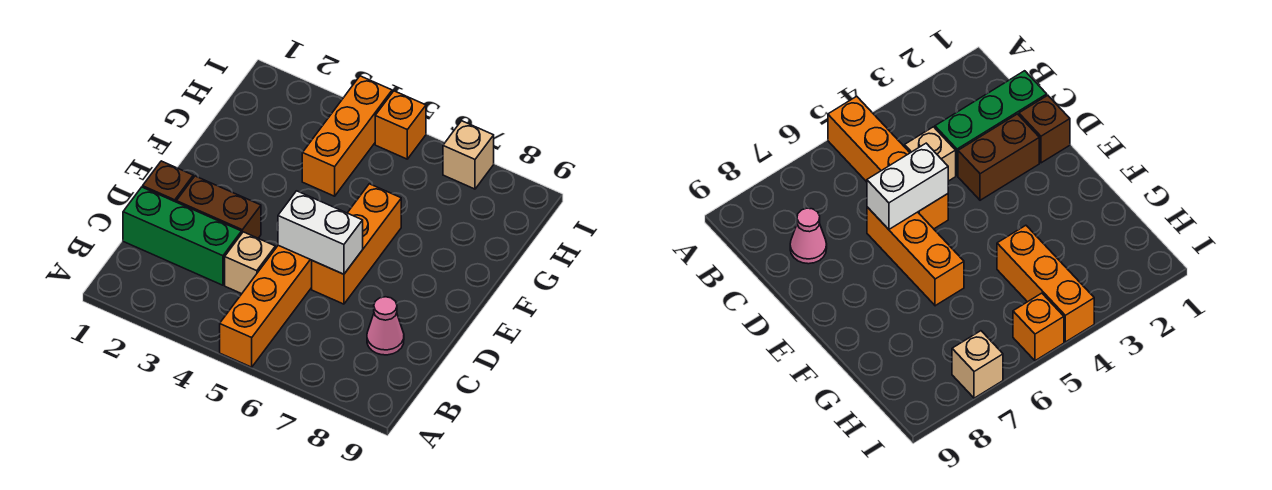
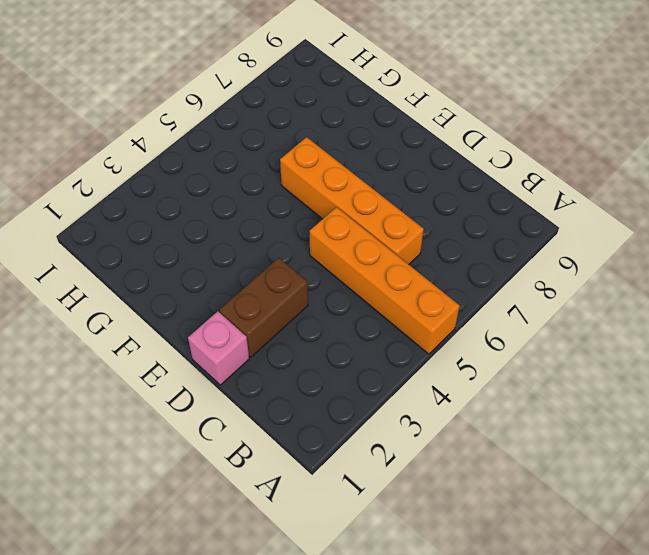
orange 1x4 brick [280,137,424,264] -> orange 1x3 brick [312,184,401,304]
pink 1x1 brick [188,311,249,385] -> brown 1x1 brick [143,161,193,202]
none -> green 1x3 brick [123,187,242,285]
none -> tan 1x1 brick [225,232,275,294]

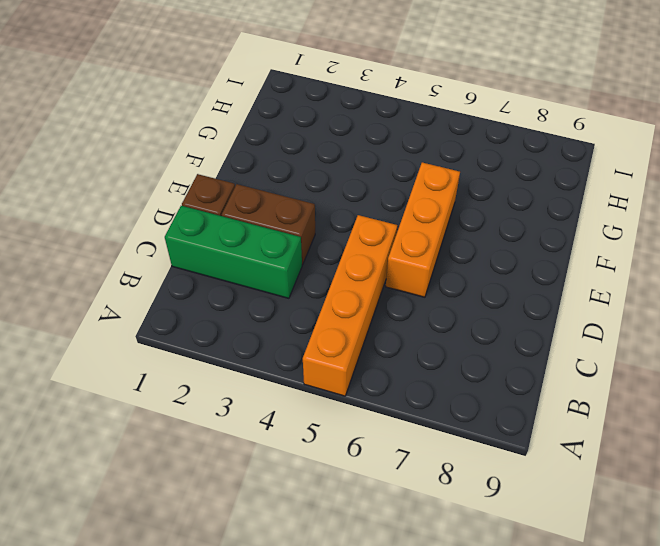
none -> tan 1x1 brick [225,232,275,294]
none -> pink 1x1 cone [367,297,404,355]

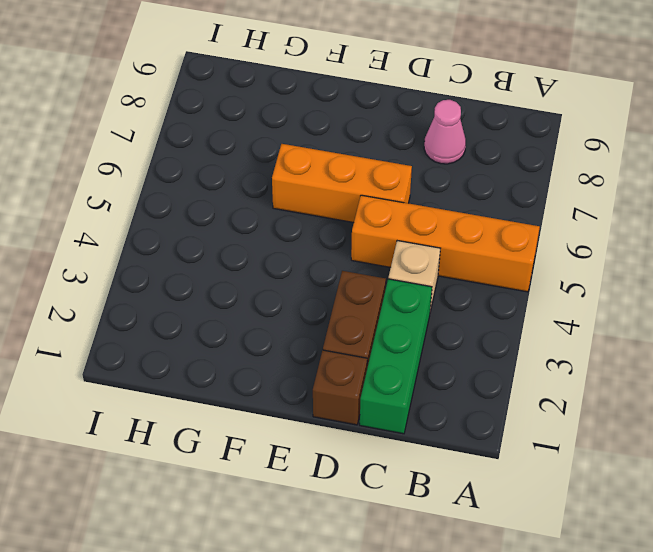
none -> orange 1x3 brick [302,76,392,196]
none -> orange 1x1 brick [375,91,426,159]

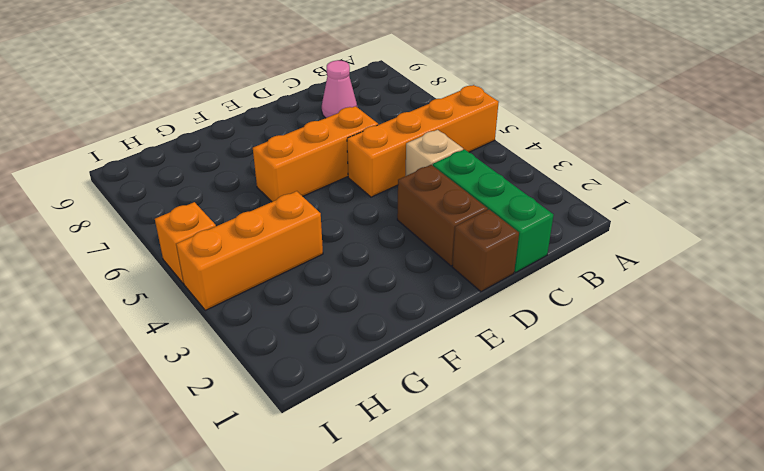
none -> tan 1x1 brick [443,121,494,189]
none -> white 1x2 brick [278,191,363,274]

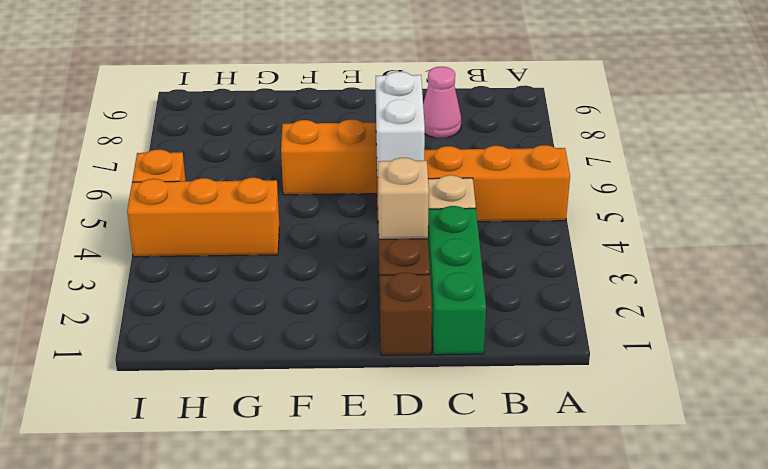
tan 1x1 brick [378,158,429,239] -> tan 1x1 brick moved to [443,121,494,189]

